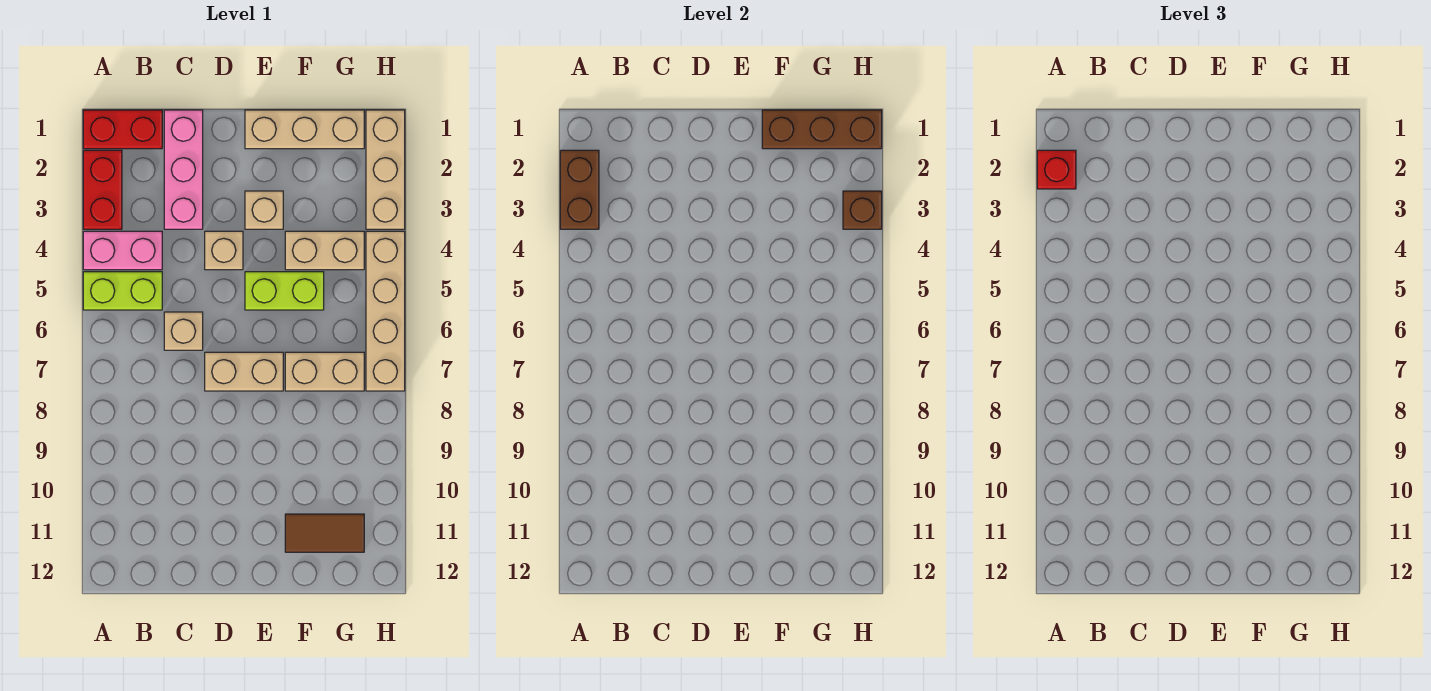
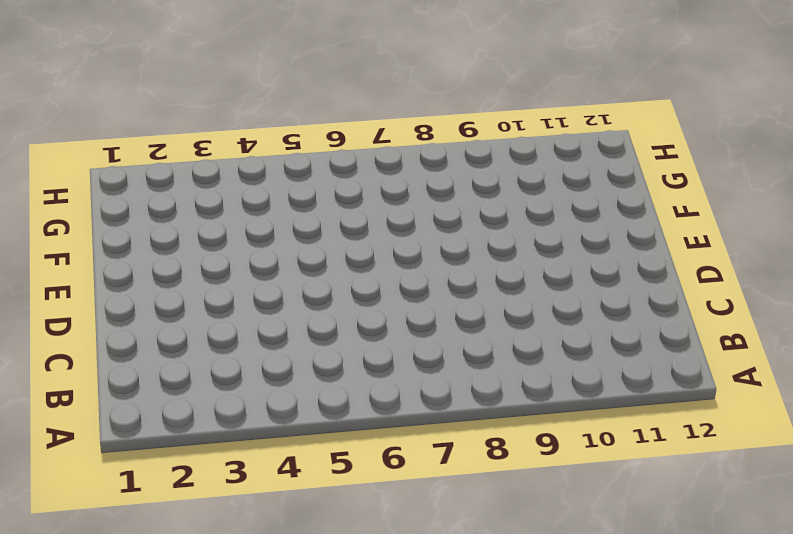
none -> red 1x2 brick [83,110,162,149]
none -> red 1x2 brick [83,150,122,229]
none -> pink 1x2 brick [83,231,162,270]

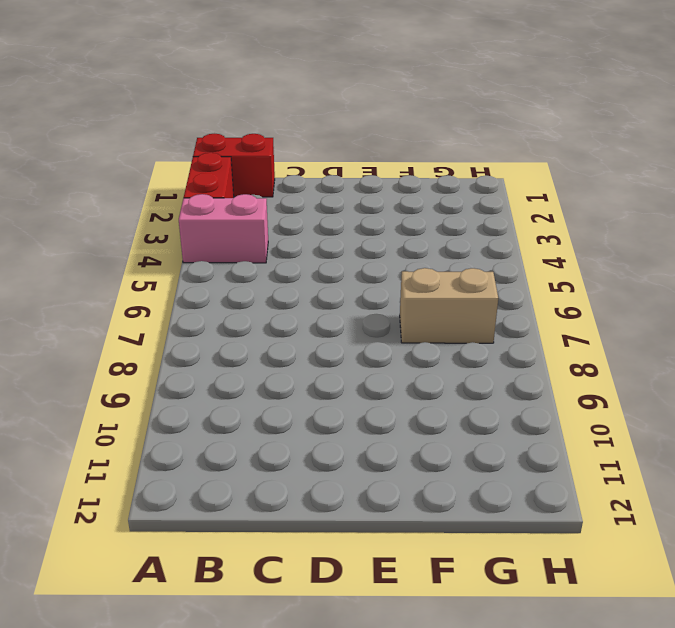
none -> lime 1x2 brick [83,272,162,310]
none -> pink 1x3 brick [164,110,203,229]
none -> tan 1x1 brick [164,312,203,350]

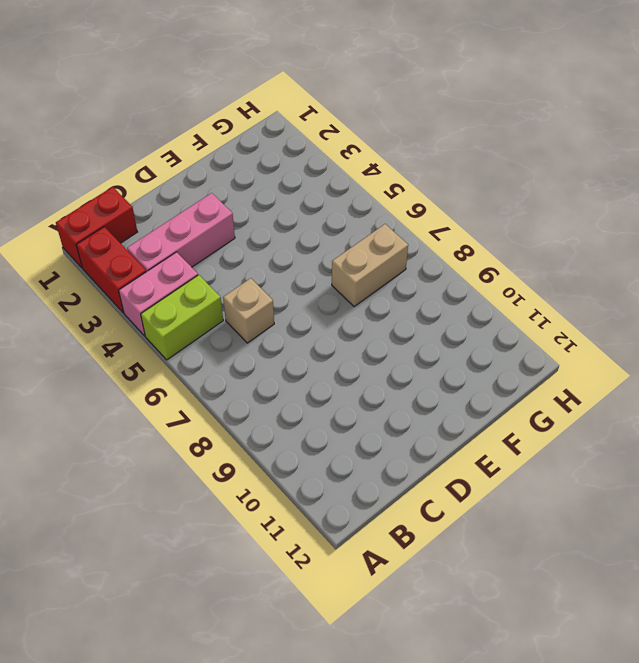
pink 1x3 brick [127,193,235,272] -> pink 1x3 brick turned to [164,110,203,229]
none -> tan 1x1 brick [205,231,243,270]
none -> tan 1x2 brick [205,352,283,391]
none -> tan 1x3 brick [245,110,364,149]

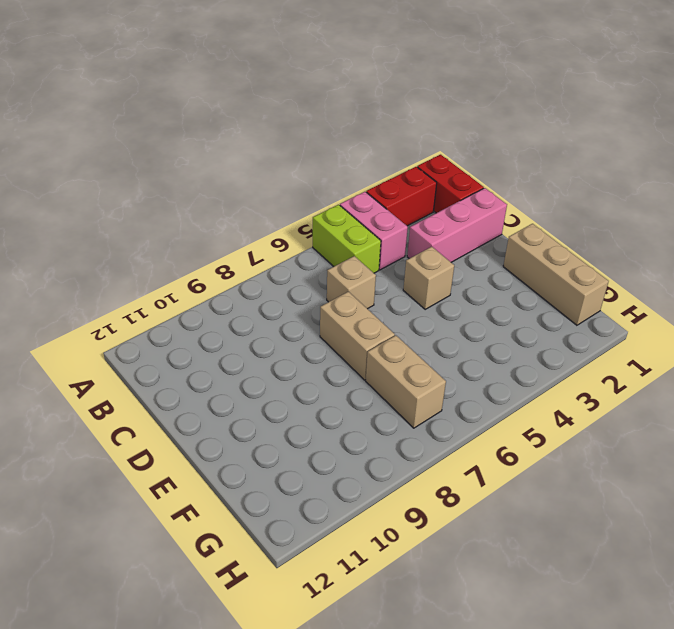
none -> tan 1x1 brick [245,191,283,229]
none -> lime 1x2 brick [245,272,324,310]
none -> tan 1x2 brick [285,231,364,270]

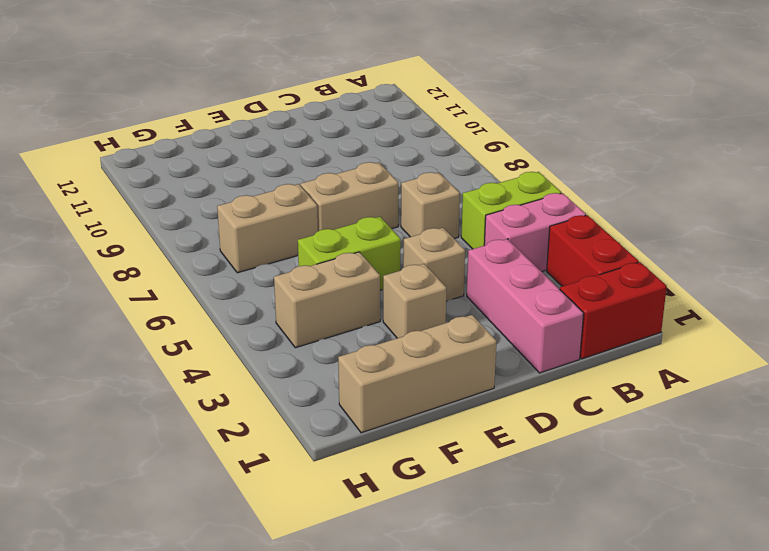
none -> brown 1x2 tile [285,514,364,552]
none -> tan 1x3 brick [366,110,405,229]
none -> tan 1x4 brick [366,231,405,391]

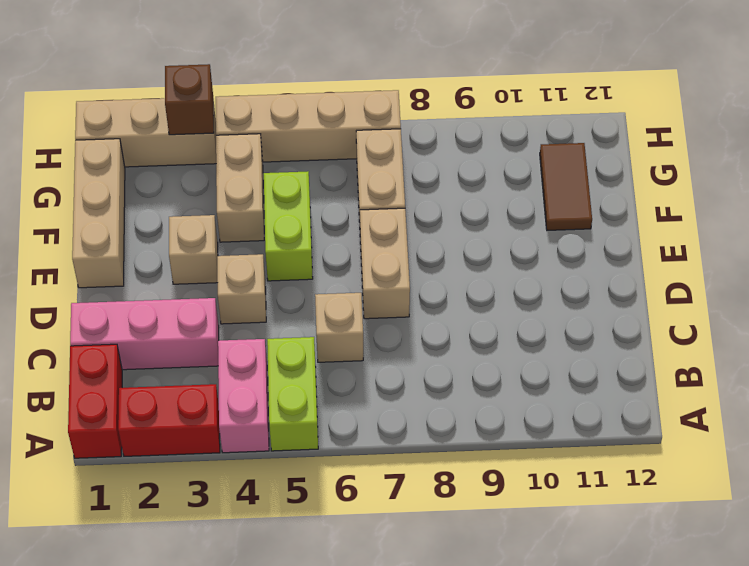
none -> brown 1x2 brick [560,150,599,229]
none -> brown 1x3 brick [762,110,882,149]
none -> red 1x1 brick [1037,150,1076,189]

